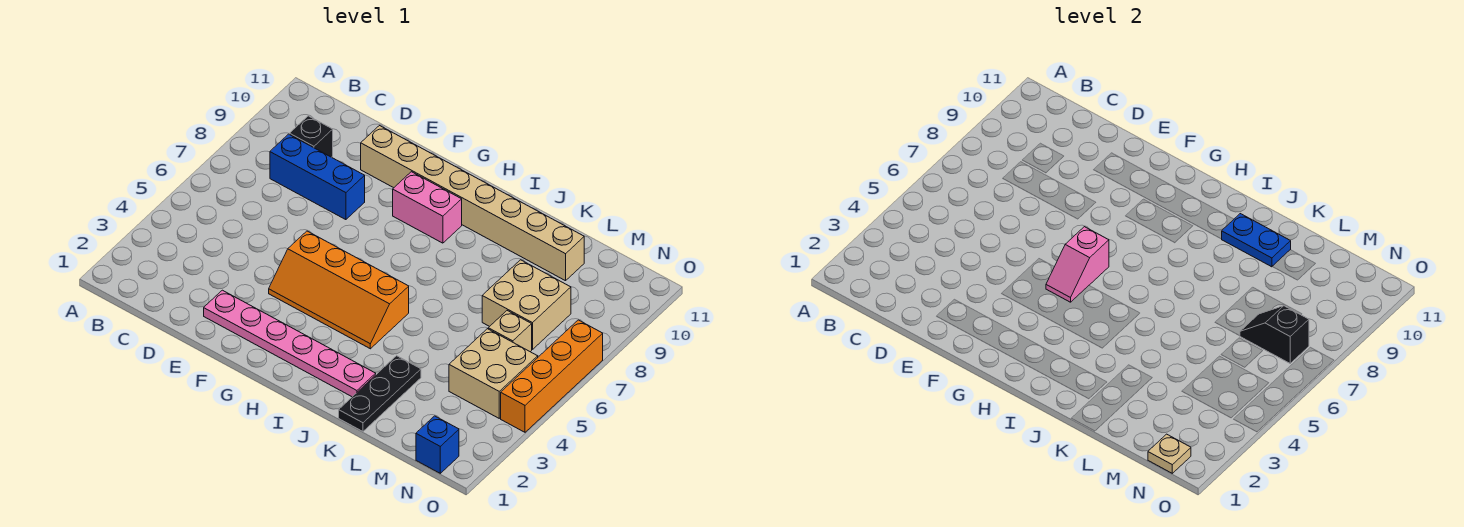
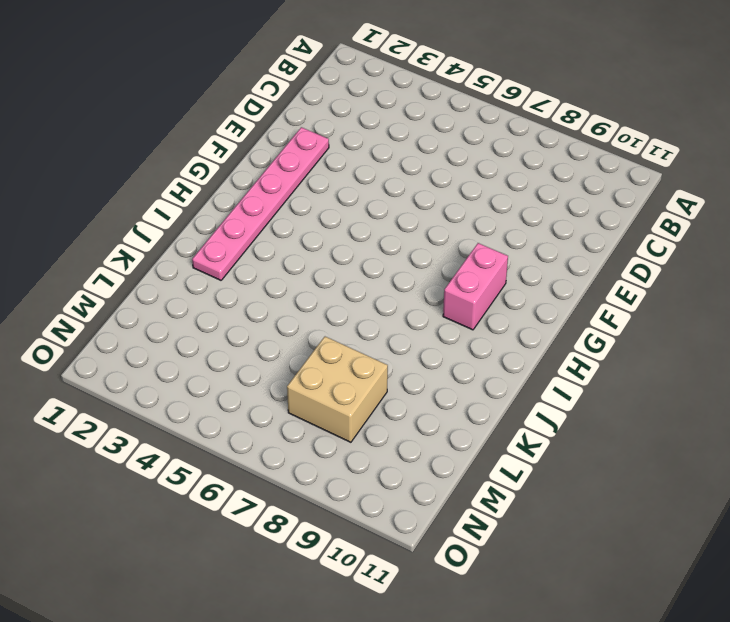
none -> blue 1x3 brick [270,134,365,220]
none -> black 1x1 brick [289,116,333,157]
none -> tan 1x8 brick [361,126,584,281]

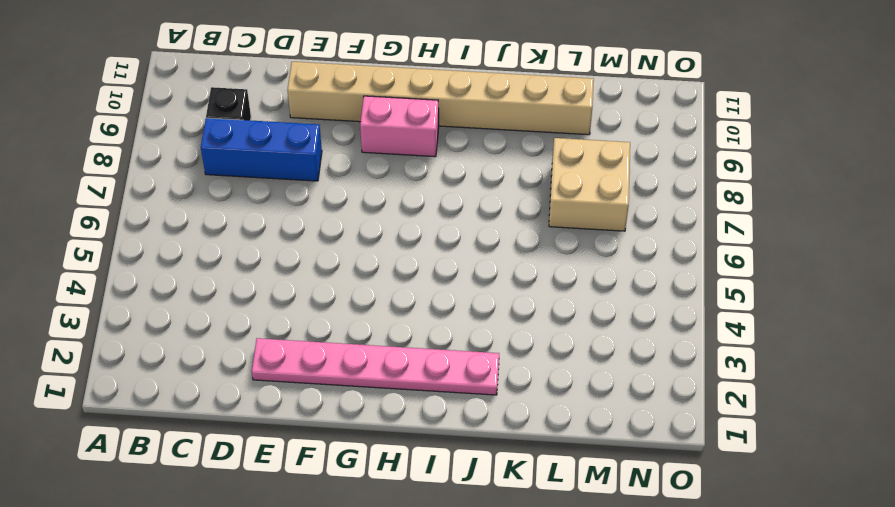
none -> orange 2x4 slope [269,231,409,349]
none -> black 1x3 plate [339,356,421,431]
none -> tan 2x2 brick [449,329,538,418]

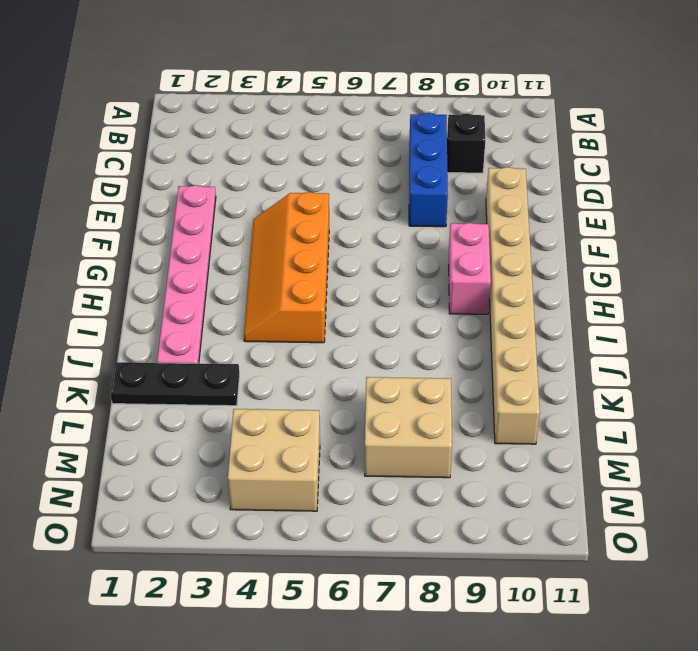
none -> tan 1x1 brick [488,311,532,352]
none -> blue 1x1 brick [416,416,459,473]
none -> orange 1x4 brick [501,320,603,432]

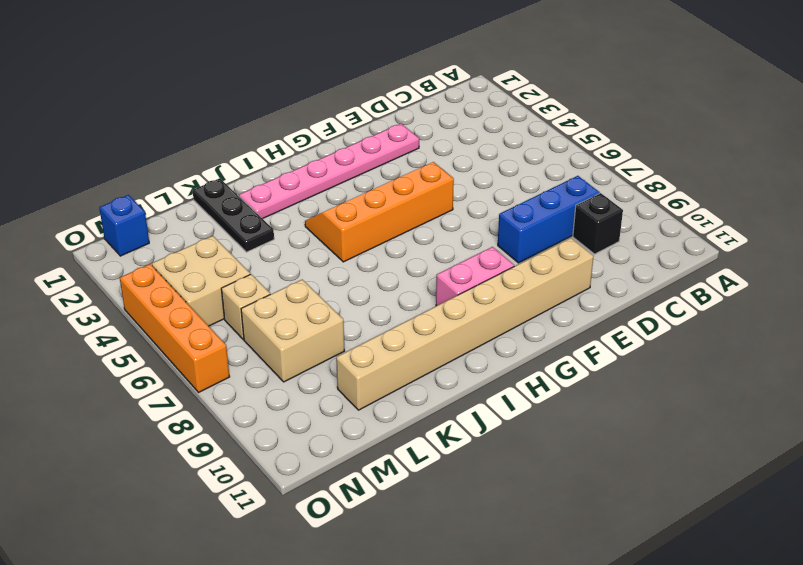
none -> pink 1x2 slope [1046,227,1109,302]
none -> blue 1x2 plate [1222,214,1291,267]
none -> black 1x2 slope [1240,306,1309,363]

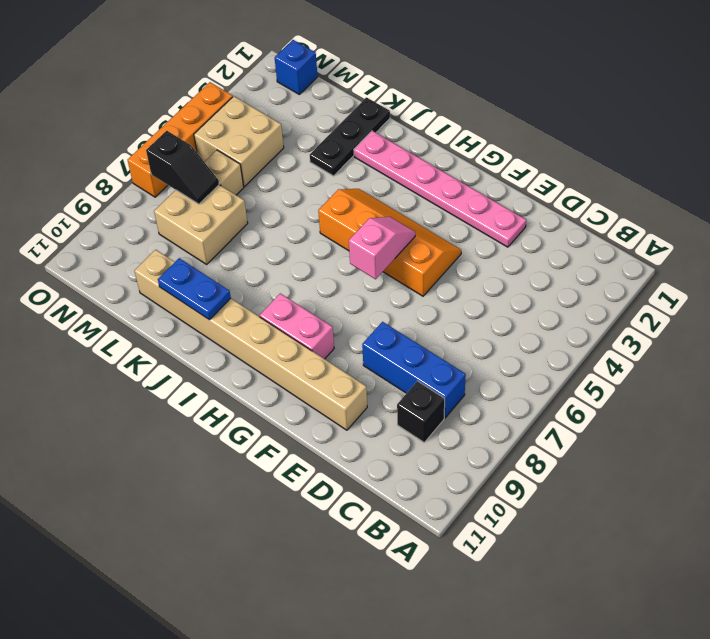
none -> tan 1x1 plate [1148,434,1191,473]

